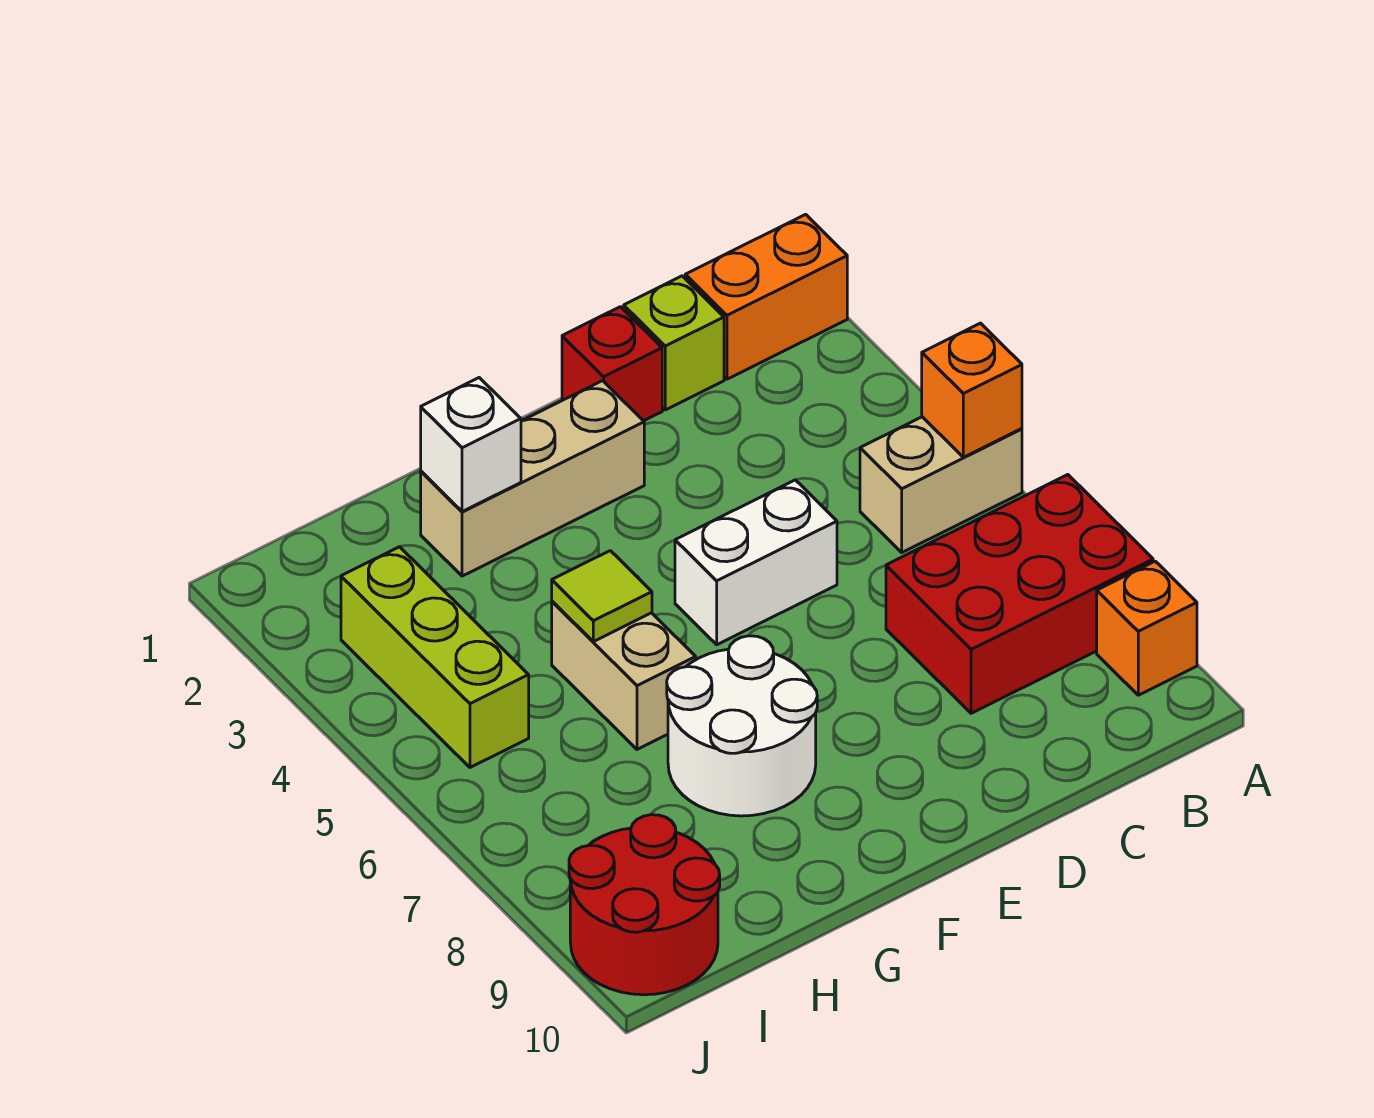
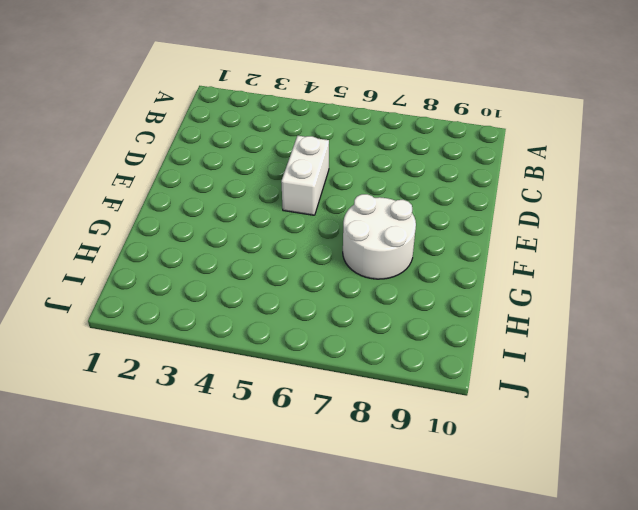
none -> orange 1x2 brick [685,214,847,379]
none -> tan 1x2 brick [860,417,1022,552]
none -> red 2x3 brick [886,475,1153,713]

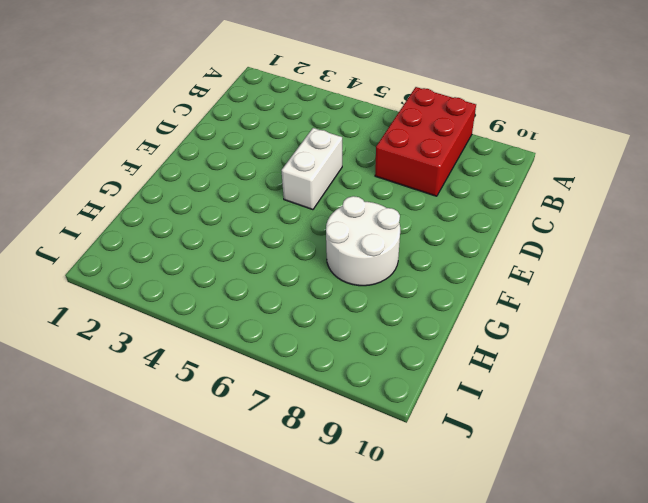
none -> orange 1x2 brick [685,214,847,379]
none -> tan 1x2 brick [860,417,1022,552]
none -> orange 1x1 brick [1097,561,1197,695]

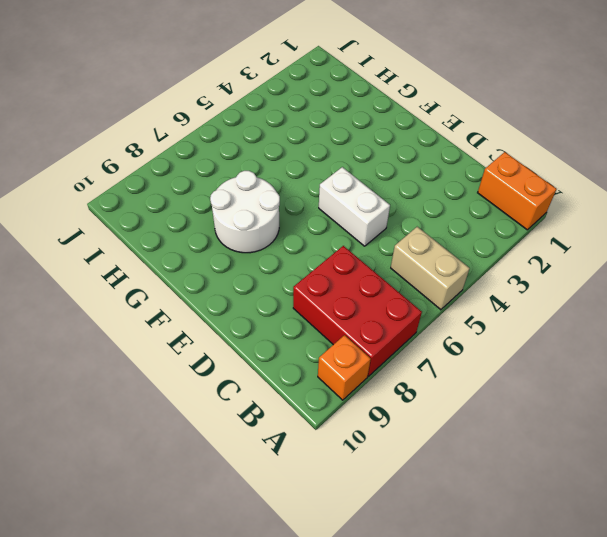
none -> lime 1x1 brick [624,276,724,410]
none -> red 1x1 brick [562,307,662,421]
none -> tan 1x3 brick [421,381,644,576]

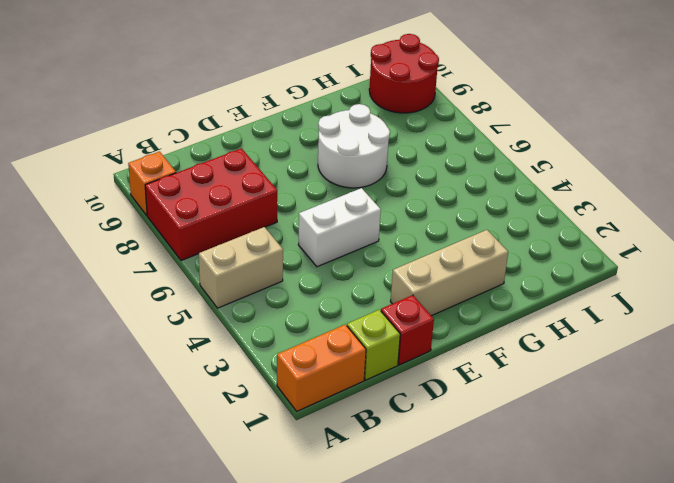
none -> tan 1x2 brick [552,601,696,749]
none -> lime 1x3 brick [341,547,529,767]
none -> orange 1x1 brick [922,323,1022,457]

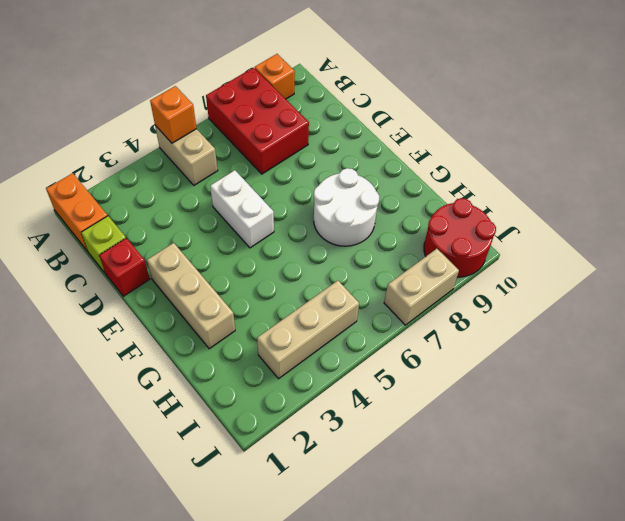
tan 1x3 brick [257,281,359,379] -> lime 1x3 brick [341,547,529,767]
tan 1x2 brick [384,249,459,325] -> tan 1x2 brick moved to [552,601,696,749]
none -> white 1x1 brick [421,378,521,512]
none -> lime 1x1 tile [552,551,652,642]

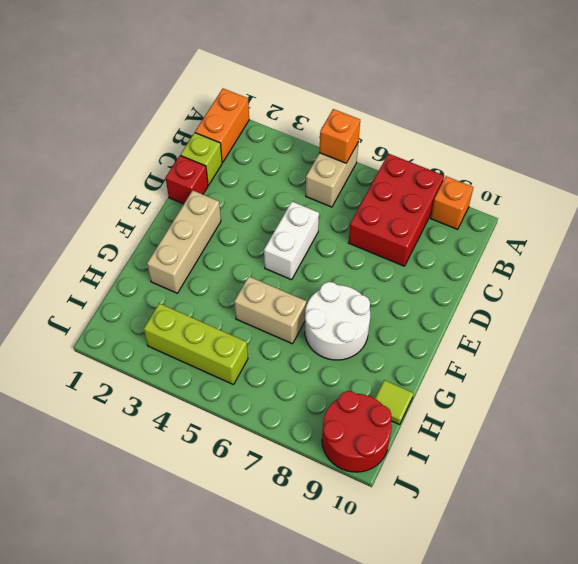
lime 1x1 tile [375,380,413,425] -> lime 1x1 tile moved to [552,551,652,642]
none -> white 1x1 brick [421,378,521,512]

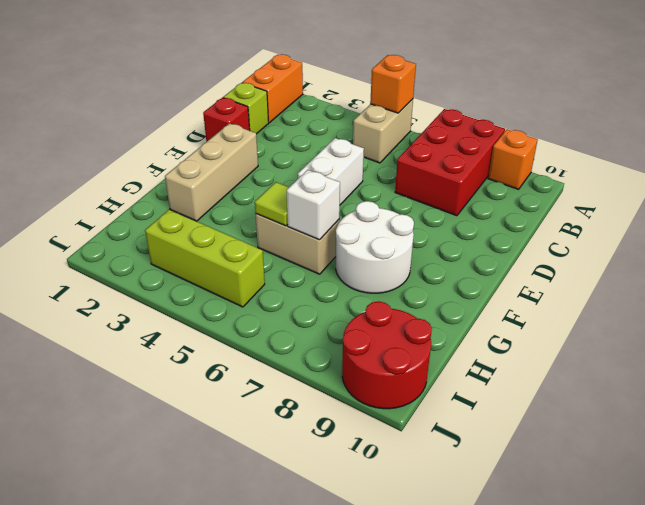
white 1x1 brick [287,170,340,240] -> white 1x1 brick moved to [421,378,521,512]

